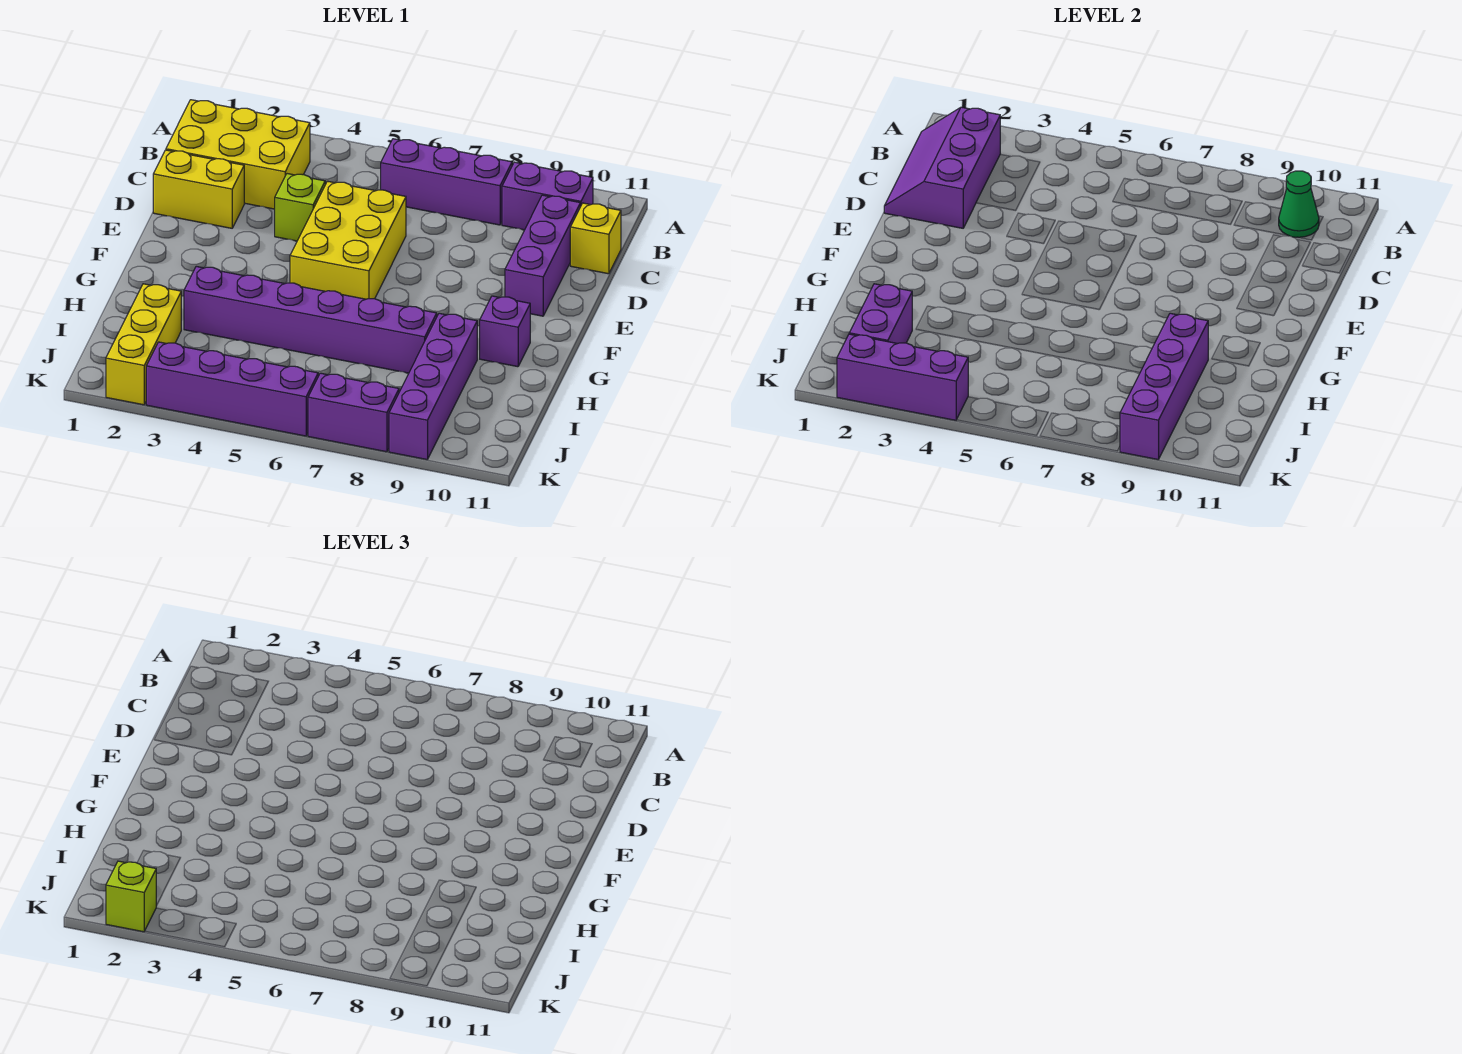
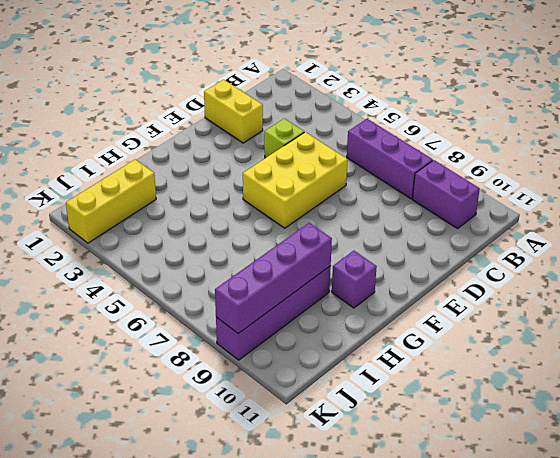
none -> yellow 2x3 brick [166,100,310,209]
none -> purple 1x3 brick [505,195,580,316]
none -> yellow 1x1 brick [570,203,621,274]

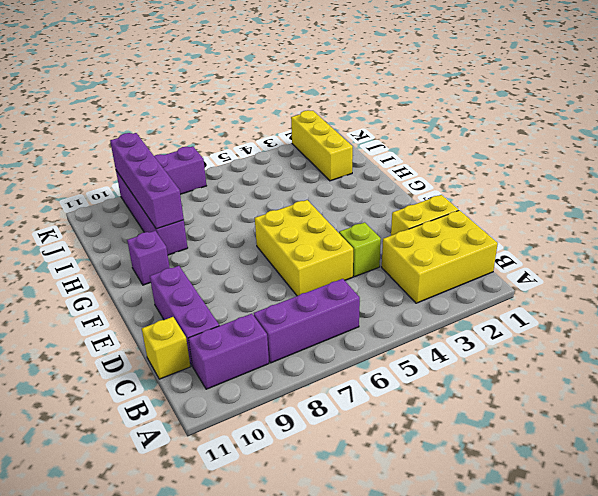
none -> purple 1x6 brick [184,266,437,373]
none -> purple 1x4 brick [146,342,318,436]
none -> purple 2x3 slope [884,107,1000,228]

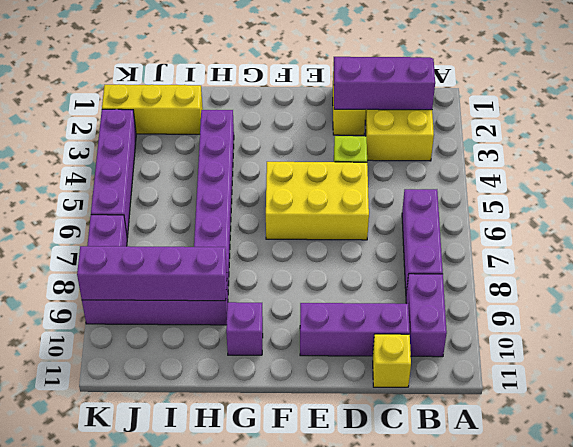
none -> green 1x1 cone [1279,171,1319,237]
none -> purple 1x2 brick [849,284,912,344]
none -> purple 1x3 brick [837,334,968,420]

